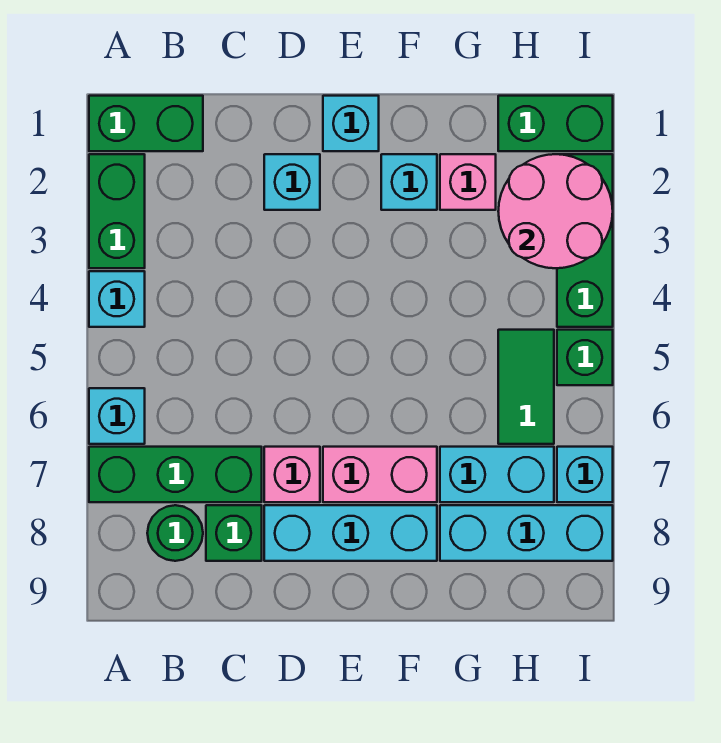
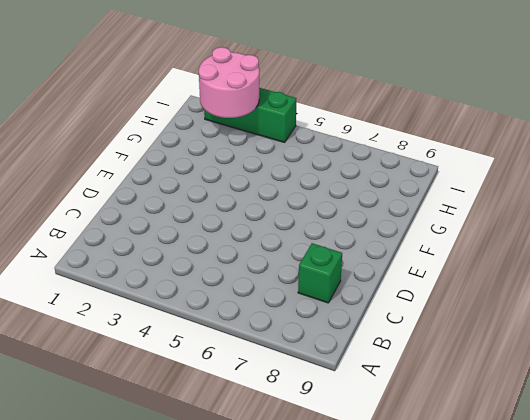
none -> green 1x2 brick [89,96,203,151]
none -> green 1x2 brick [89,154,145,268]
none -> cyan 1x1 brick [89,271,145,327]

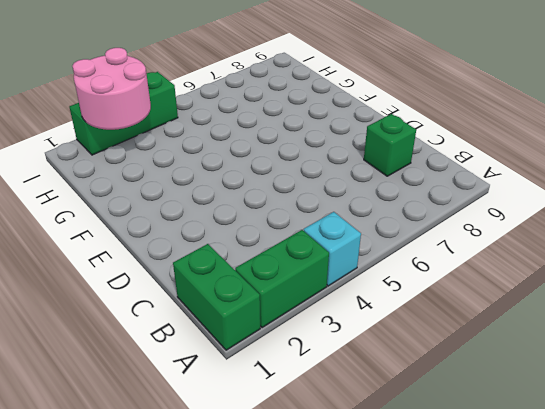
none -> cyan 1x1 brick [89,388,145,444]
none -> green 1x3 brick [89,447,262,502]
none -> green 1x1 round brick [147,505,203,561]

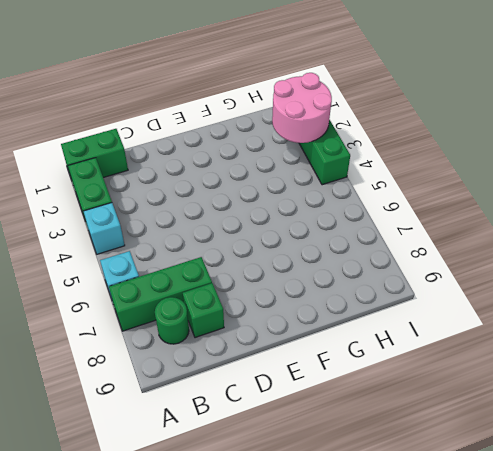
none -> cyan 1x1 brick [264,154,320,210]
none -> pink 1x1 brick [264,447,320,502]
none -> cyan 1x3 brick [264,505,437,561]

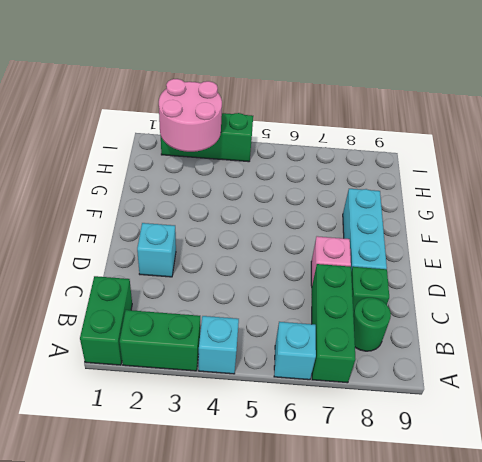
none -> cyan 1x1 brick [323,96,379,151]
none -> pink 1x2 brick [323,447,437,502]
none -> cyan 1x1 brick [381,154,437,210]

